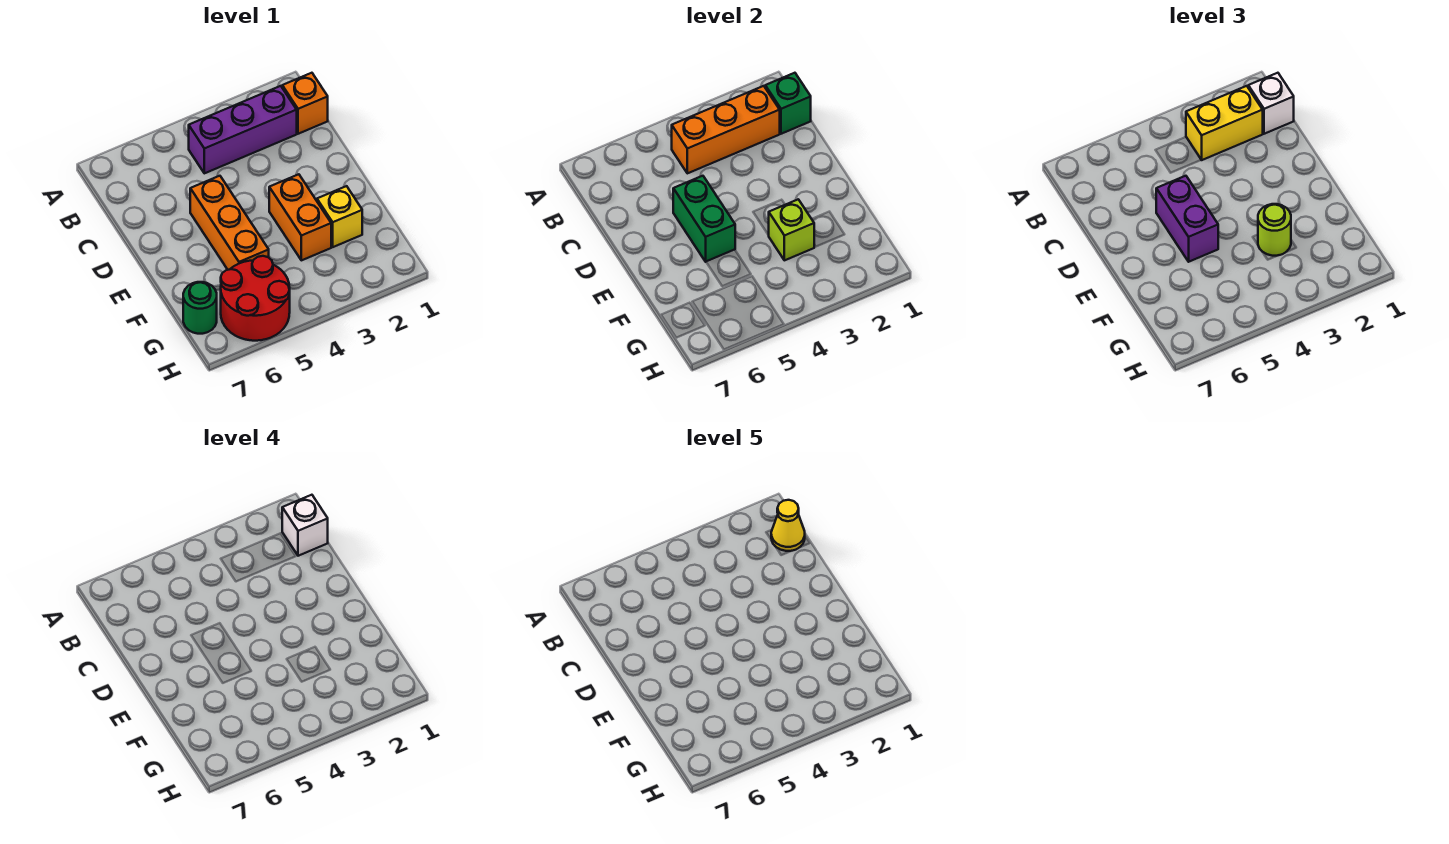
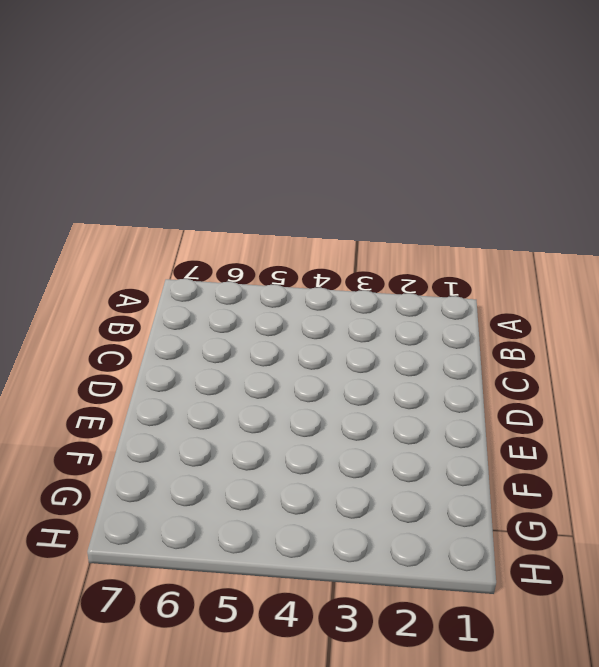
none -> orange 1x1 brick [282,73,328,134]
none -> purple 1x3 brick [189,86,297,173]
none -> orange 1x3 brick [190,176,269,270]

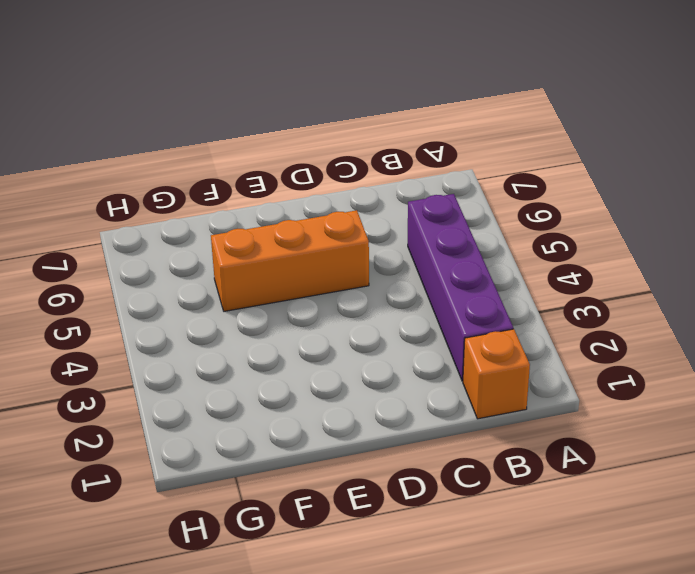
purple 1x4 brick [408,194,513,381] -> purple 1x3 brick [189,86,297,173]
none -> orange 1x2 brick [269,174,331,260]
none -> yellow 1x1 brick [317,186,362,247]
none -> red 2x2 round brick [221,256,290,341]

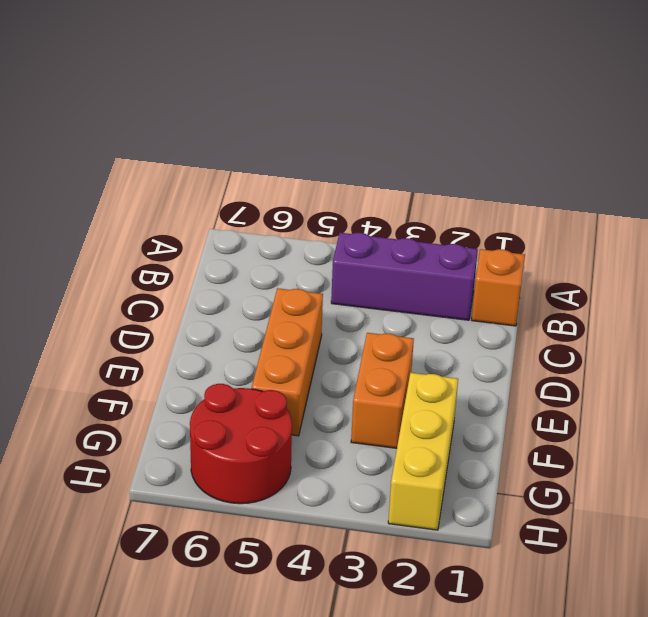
yellow 1x3 brick [388,373,458,530] -> yellow 1x1 brick [317,186,362,247]
none -> green 1x1 round brick [183,282,217,334]
none -> green 1x1 brick [765,73,811,134]
none -> orange 1x3 brick [672,86,780,173]

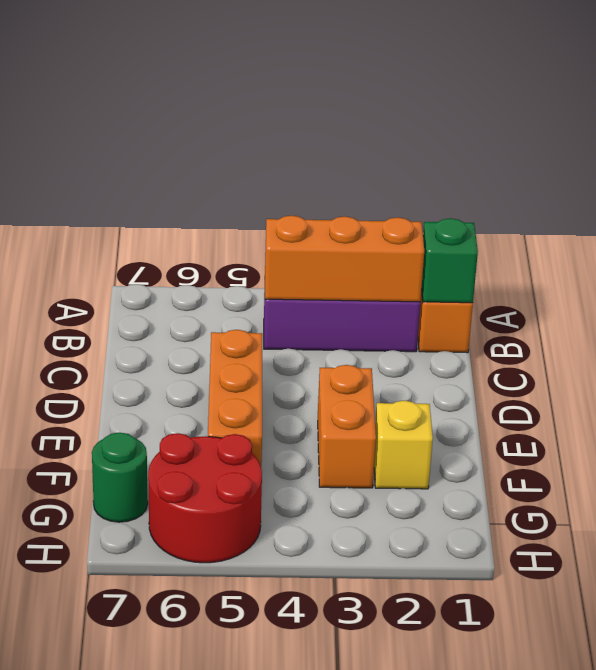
none -> green 1x2 brick [673,176,735,262]
none -> lime 1x1 brick [769,199,814,260]
none -> white 1x1 brick [1248,73,1294,134]

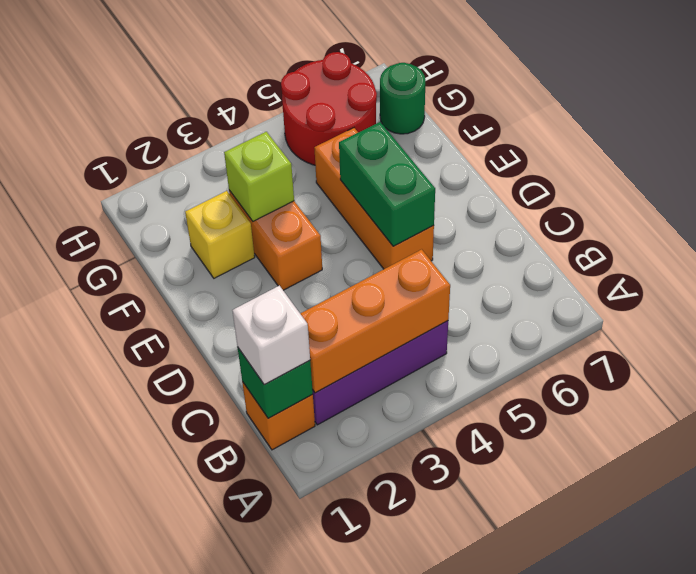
none -> yellow 1x2 brick [1186,86,1263,160]
none -> purple 1x2 brick [1156,176,1218,262]
none -> lime 1x1 round brick [1258,204,1291,256]

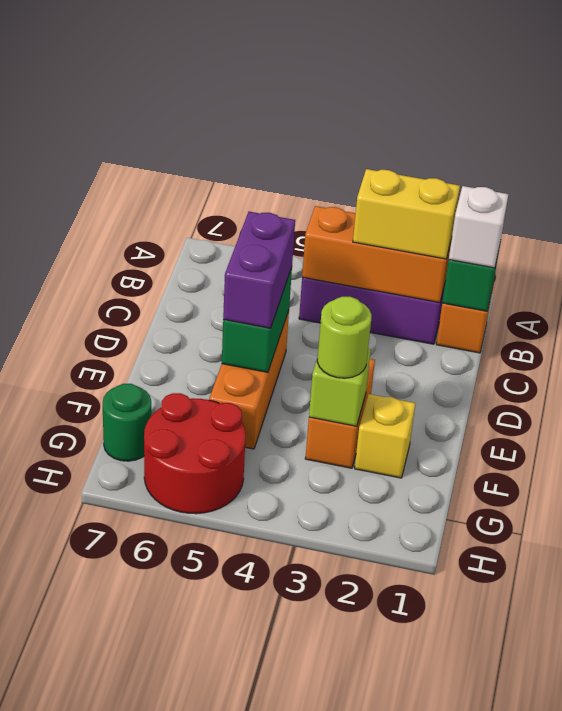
none -> white 1x1 brick [282,495,328,556]
none -> yellow 1x1 cone [771,500,805,551]

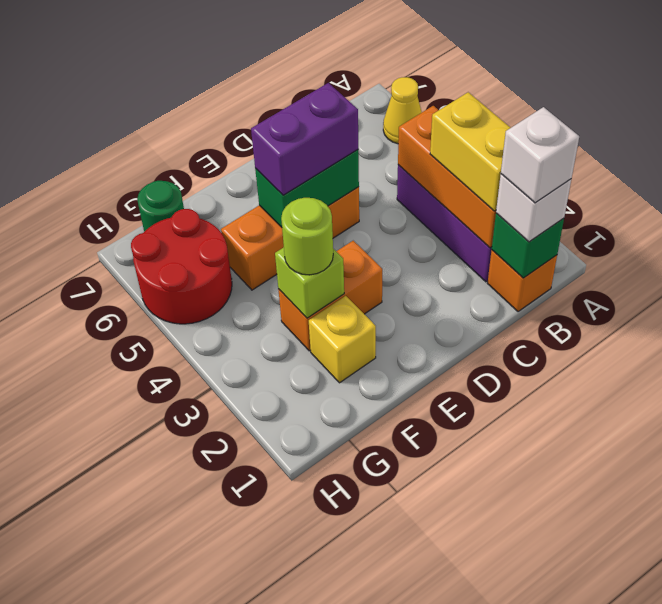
yellow 1x1 cone [383,77,422,144] -> yellow 1x1 cone moved to [771,500,805,551]

